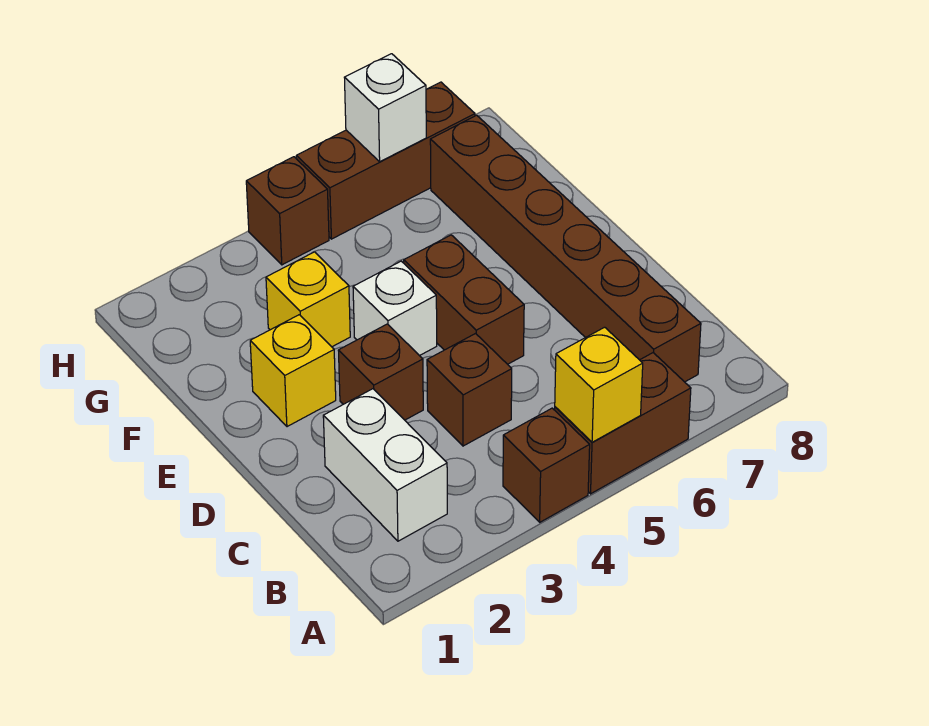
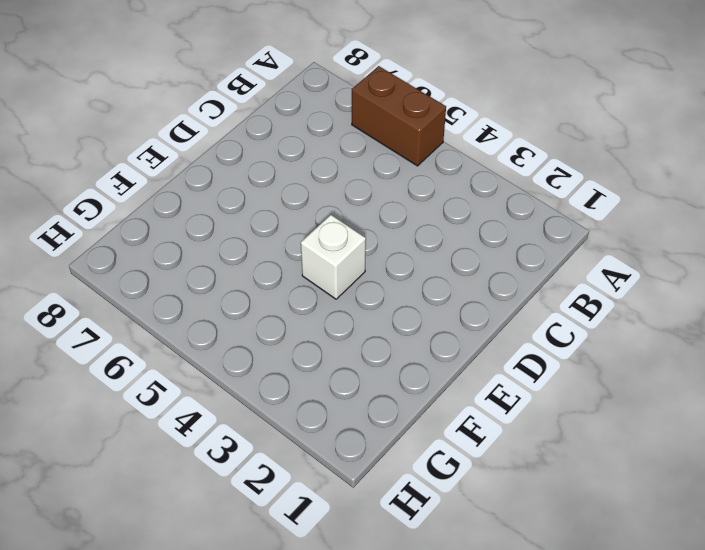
none -> brown 1x1 brick [503,408,590,522]
none -> white 1x2 brick [323,389,447,541]
none -> brown 1x6 brick [430,115,701,382]

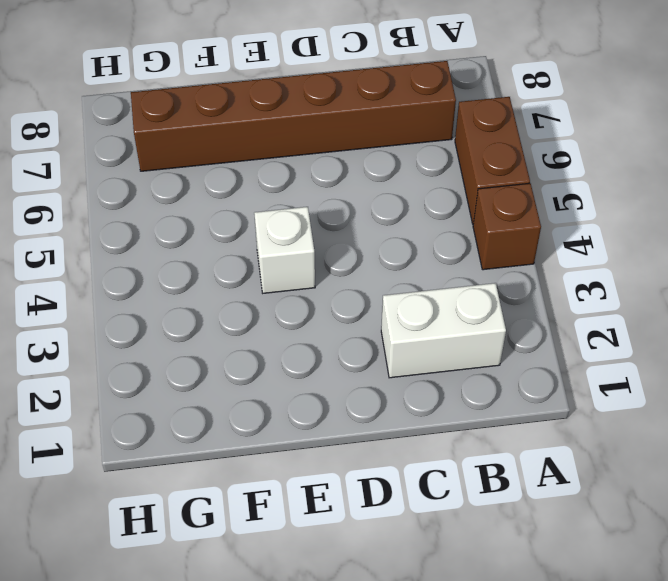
none -> brown 1x1 brick [427,334,512,446]
none -> brown 1x1 brick [338,324,423,420]
none -> brown 1x2 brick [404,235,524,364]

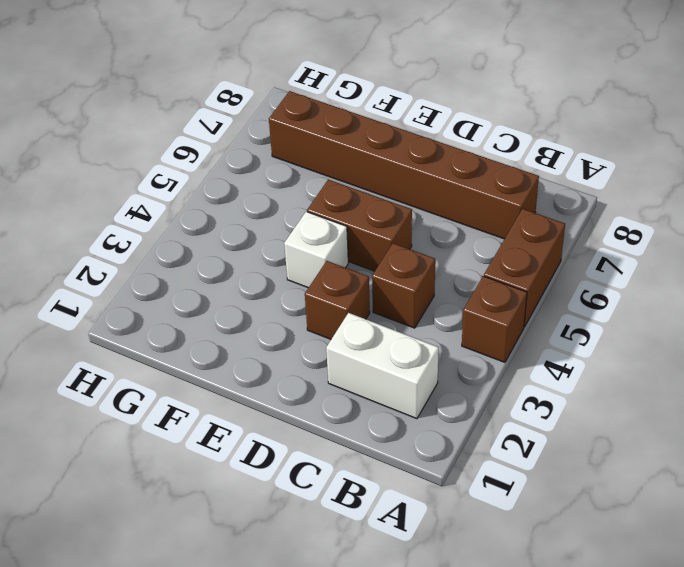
none -> yellow 1x1 brick [250,315,336,427]
none -> yellow 1x1 brick [266,252,350,347]
none -> brown 1x1 brick [246,157,329,265]

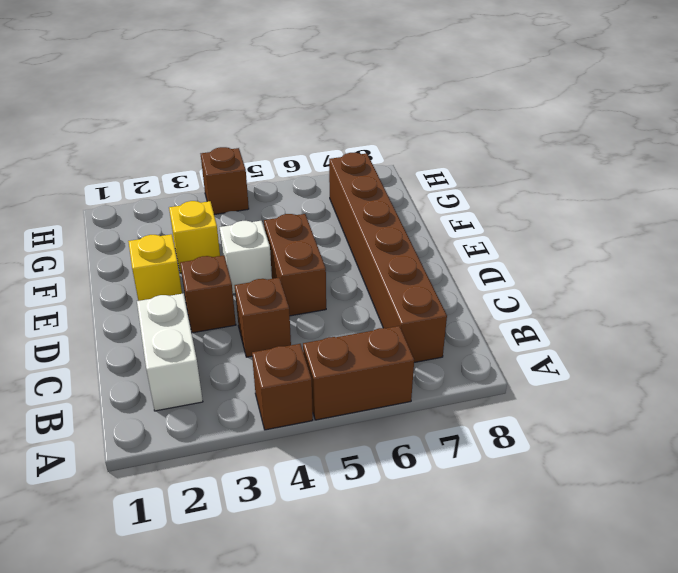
none -> brown 1x3 brick [296,82,475,239]
none -> yellow 1x1 brick [555,327,643,442]
none -> white 1x1 brick [344,54,426,162]

